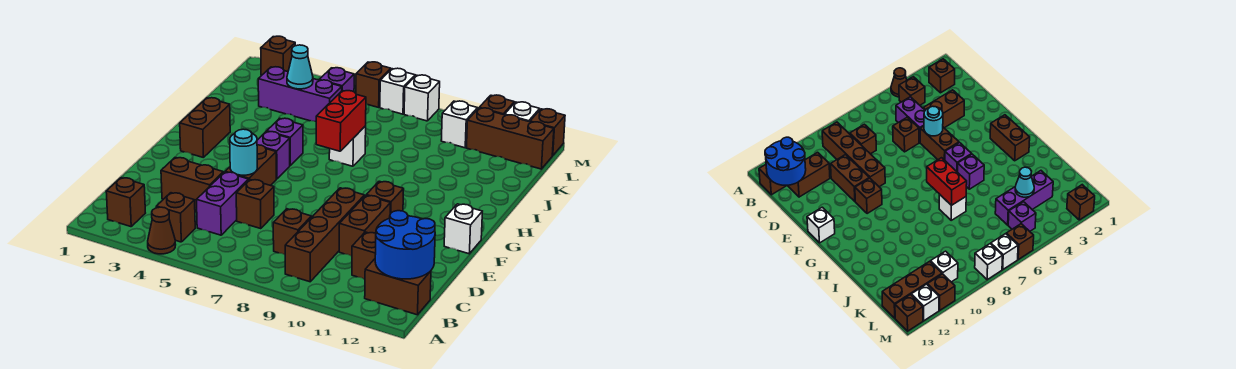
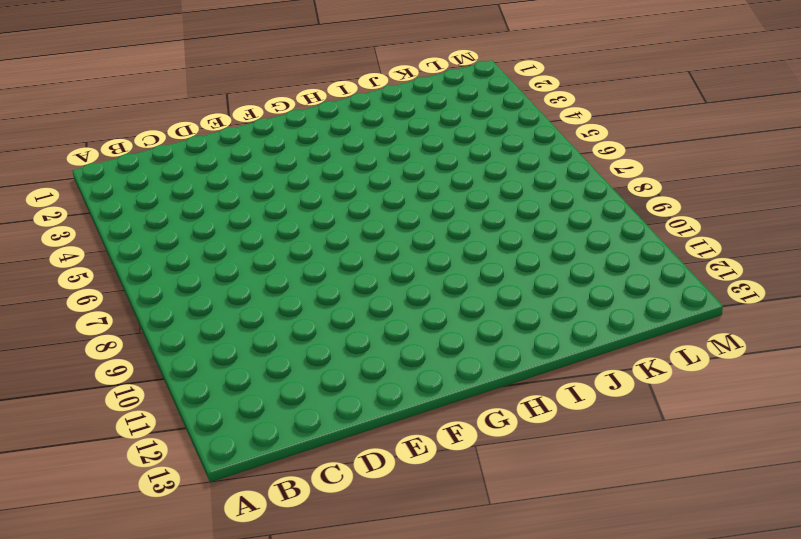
none -> brown 1x1 cone [148,207,176,254]
none -> brown 1x1 brick [106,178,145,227]
none -> brown 1x1 brick [156,193,195,242]
none -> brown 1x4 brick [285,188,364,282]

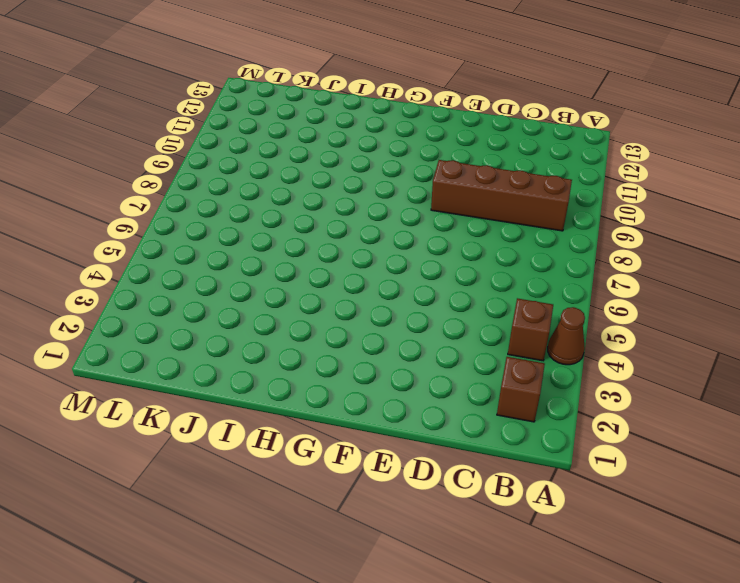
none -> brown 1x2 brick [365,259,431,315]
none -> purple 1x2 brick [197,172,249,235]
none -> brown 1x1 brick [273,209,311,255]
none -> brown 1x2 brick [352,232,376,279]

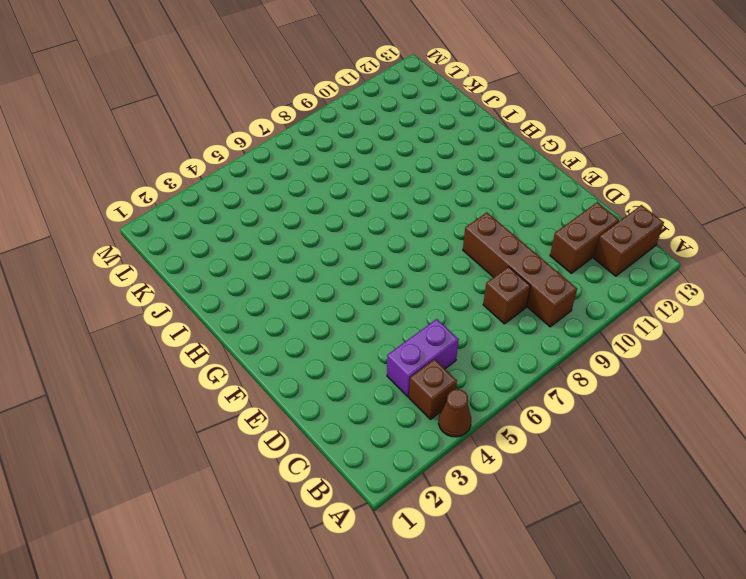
purple 1x2 brick [387,319,459,397] -> purple 1x2 brick turned to [197,172,249,235]
none -> brown 1x1 brick [106,178,145,227]
none -> brown 1x2 brick [161,158,223,209]
none -> brown 1x1 brick [236,180,274,228]
none -> brown 1x2 brick [339,196,390,256]

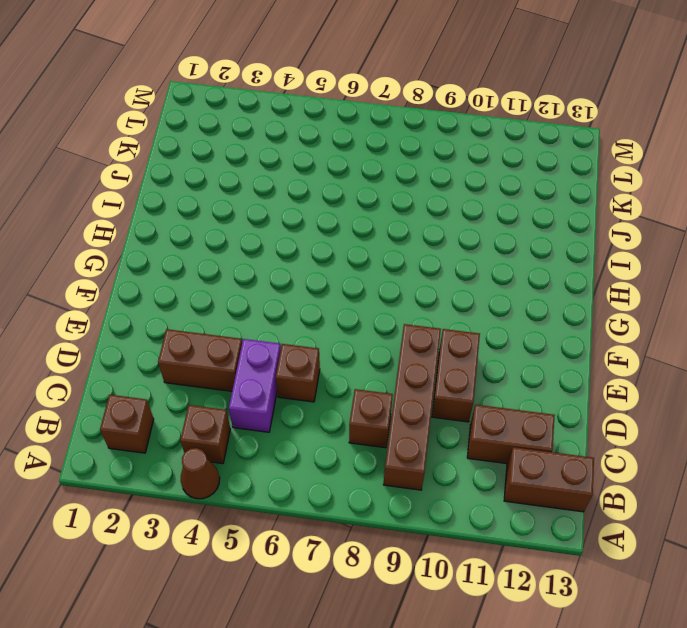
none -> brown 1x2 brick [225,145,276,186]
none -> brown 1x1 brick [366,181,404,214]
none -> white 1x1 brick [444,204,482,254]
none -> brown 1x2 brick [180,98,230,158]

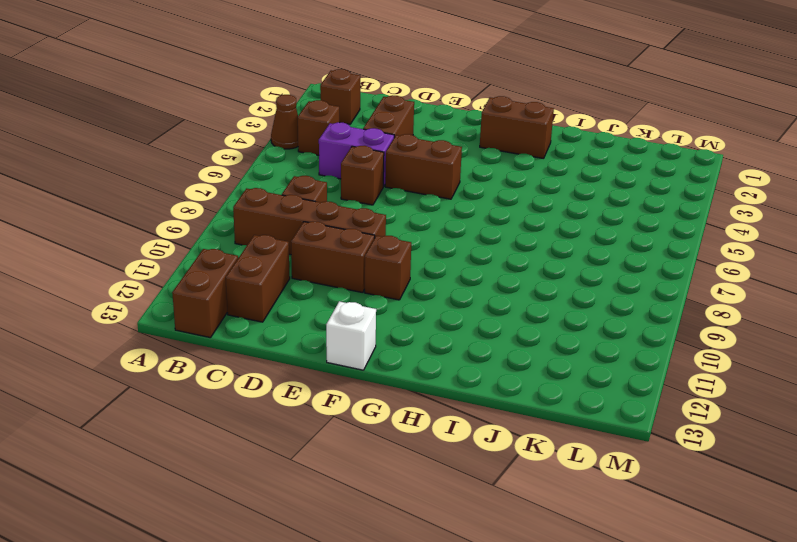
none -> purple 1x1 brick [257,131,290,179]
none -> purple 1x1 brick [267,118,303,165]
none -> white 1x1 brick [329,126,366,166]
none -> purple 1x3 brick [258,67,342,121]

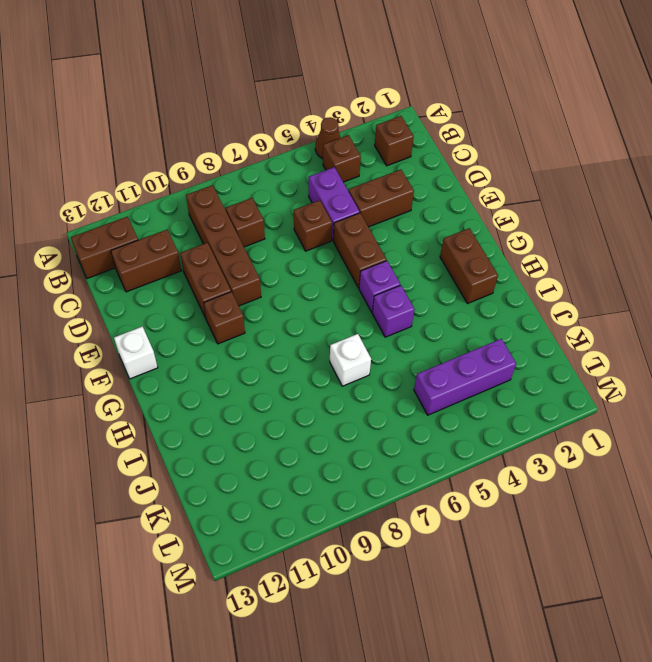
none -> purple 1x1 brick [320,68,354,92]
none -> white 1x1 brick [441,101,478,148]
none -> brown 1x3 brick [466,108,554,169]
none -> brown 1x1 brick [261,36,295,75]

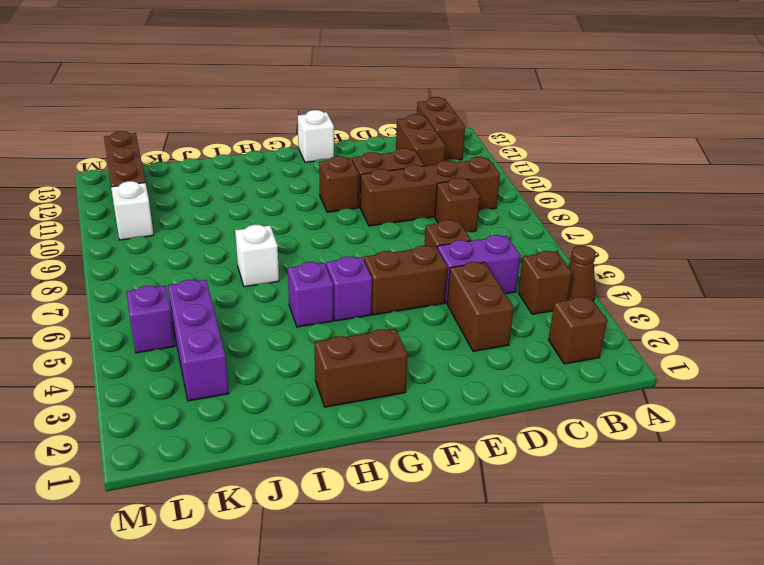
none -> brown 1x1 brick [261,36,295,75]
none -> brown 1x1 brick [356,62,391,107]
none -> white 1x1 brick [380,68,415,114]
none -> white 1x1 brick [404,75,440,121]

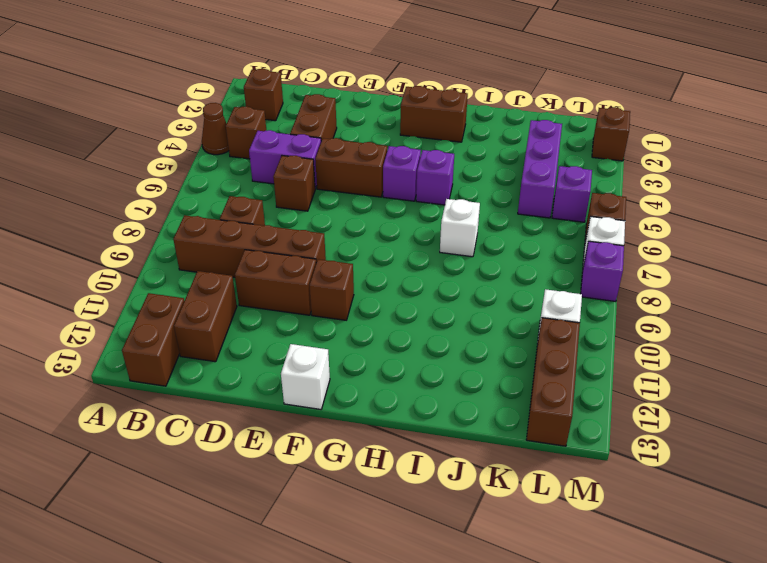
purple 1x1 brick [581,241,624,302] -> white 1x1 brick [404,75,440,121]
none -> brown 1x1 brick [479,95,514,115]
none -> white 1x1 brick [505,102,540,122]
none -> brown 1x1 brick [530,109,565,156]
none -> blue 2x2 round brick [375,211,435,279]

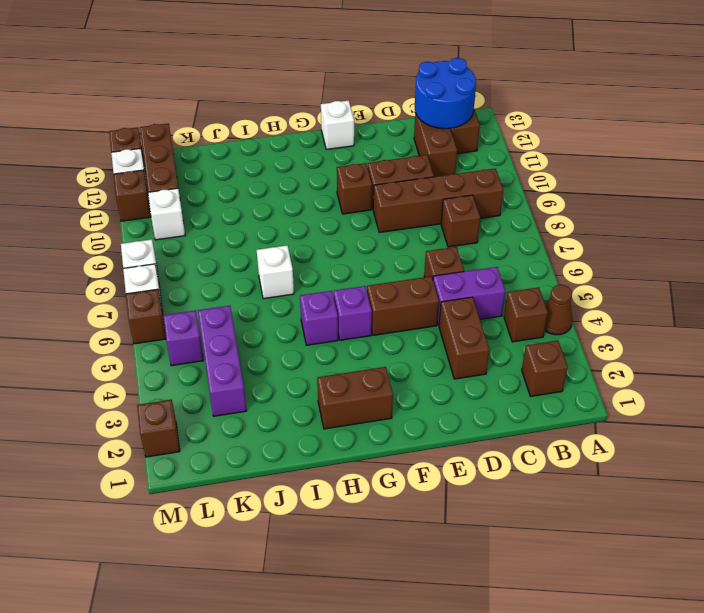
none -> cyan 1x1 round brick [230,129,257,175]
none -> red 1x2 brick [316,91,366,151]
none -> cyan 1x1 cone [287,45,313,89]

